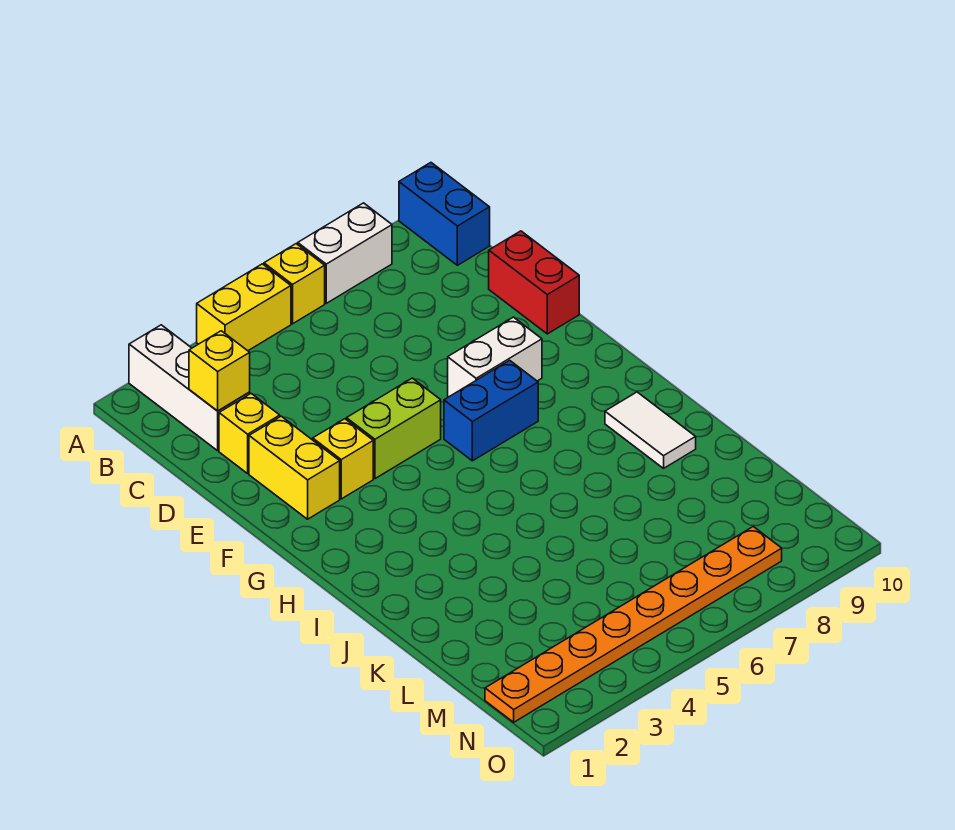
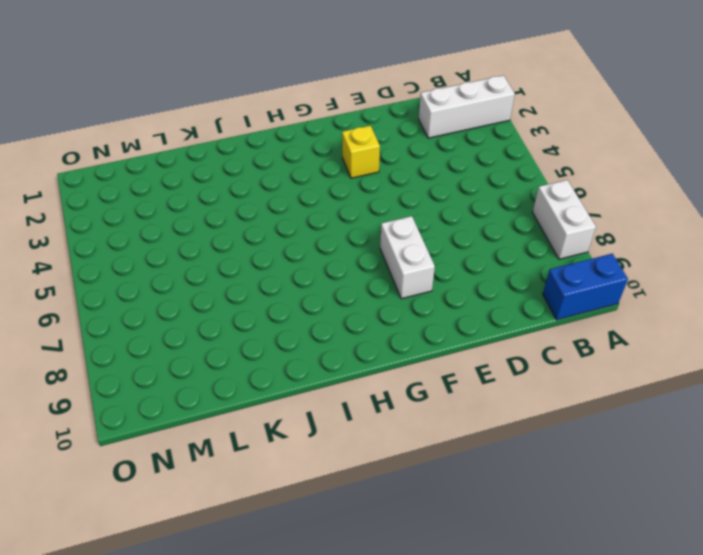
none -> yellow 1x2 brick [197,264,291,351]
none -> yellow 1x1 brick [264,244,325,324]
none -> yellow 1x1 brick [219,394,280,473]

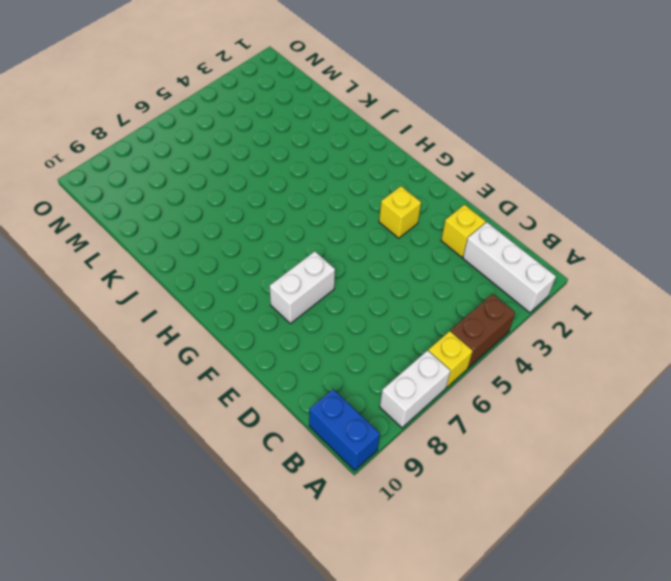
brown 1x2 brick [451,294,516,368] -> yellow 1x2 brick [197,264,291,351]
none -> red 1x2 brick [489,231,579,334]
none -> yellow 1x2 brick [249,416,340,519]
none -> lime 1x2 brick [346,378,441,479]

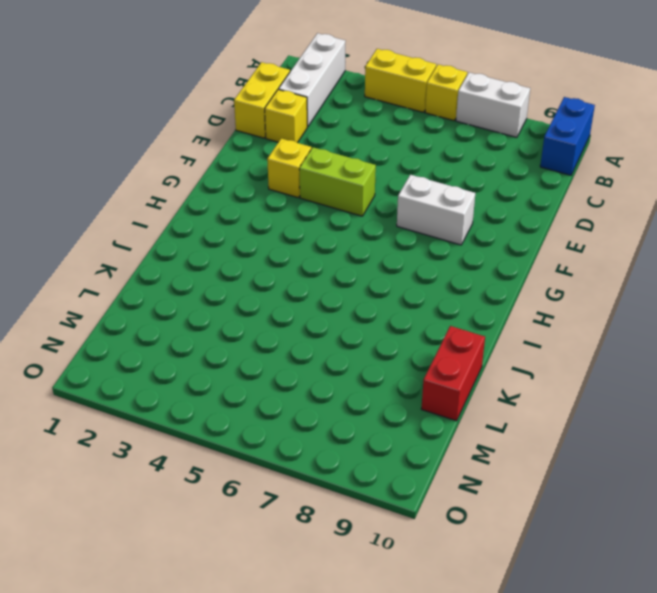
yellow 1x2 brick [234,62,290,138] -> yellow 1x2 brick moved to [249,416,340,519]
red 1x2 brick [421,326,485,421] -> red 1x2 brick moved to [489,231,579,334]
none -> blue 1x2 brick [444,360,538,461]
none -> white 1x2 tile [605,392,696,468]
none -> orange 1x8 plate [485,527,782,722]

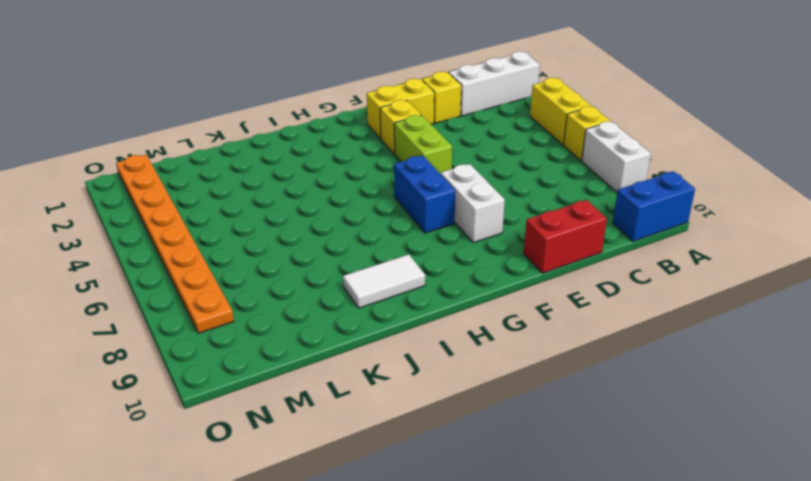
none -> yellow 1x1 brick [189,331,250,411]

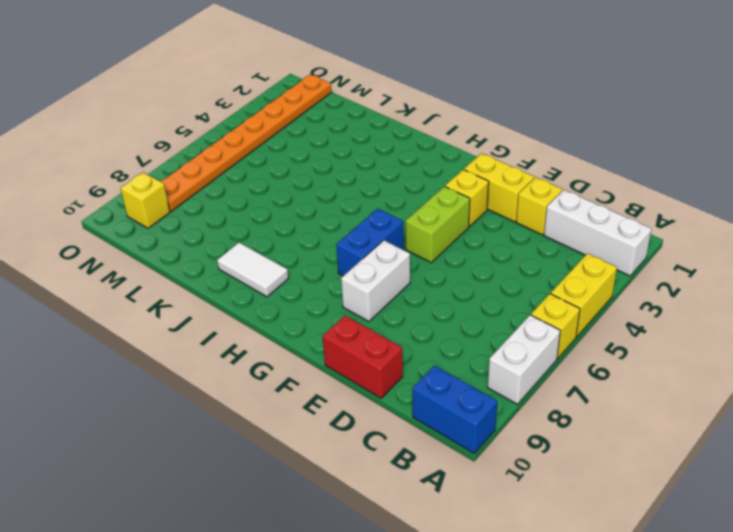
yellow 1x1 brick [121,172,170,228] -> yellow 1x1 brick moved to [189,331,250,411]

